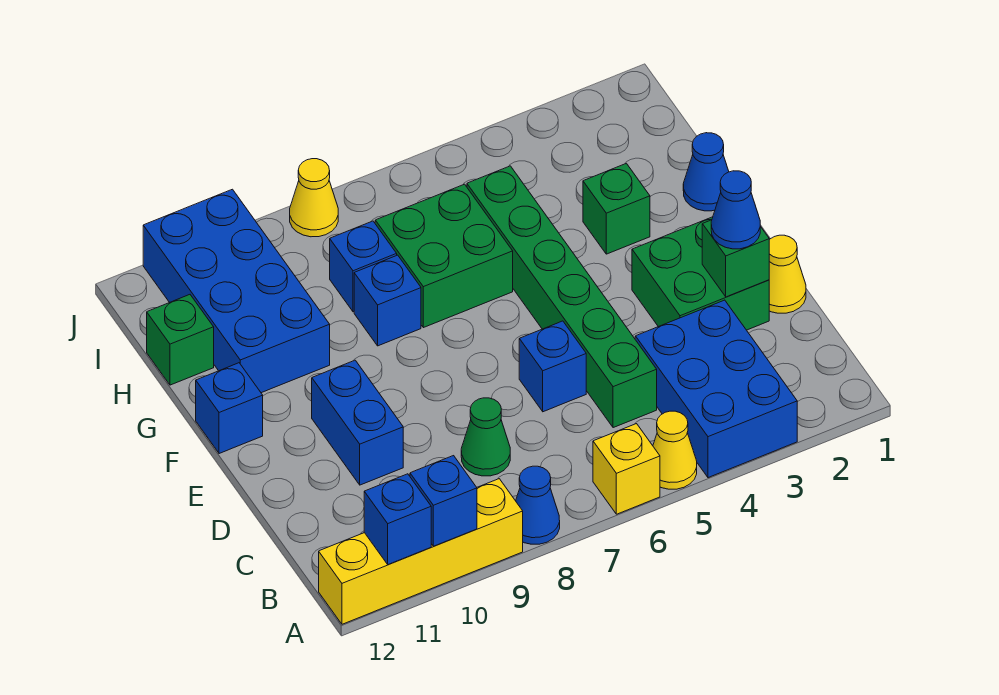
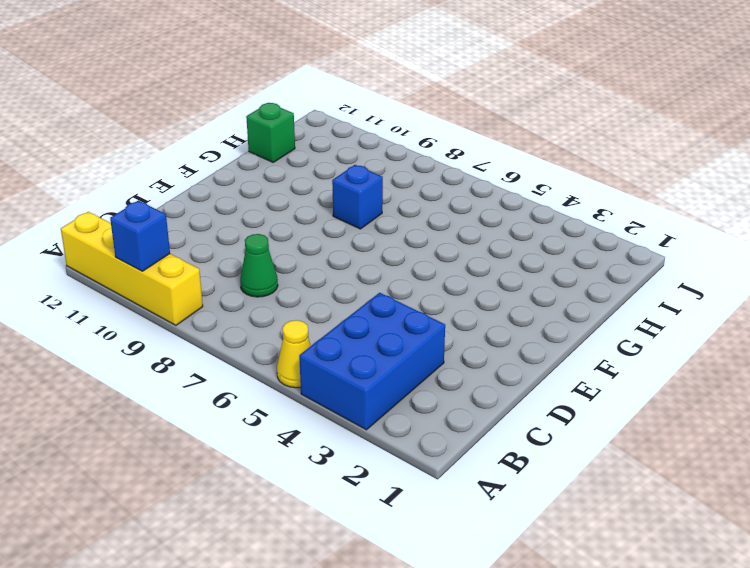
none -> yellow 1x1 brick [593,424,660,514]
none -> blue 1x1 cone [516,466,560,544]
none -> green 1x6 brick [467,166,657,428]

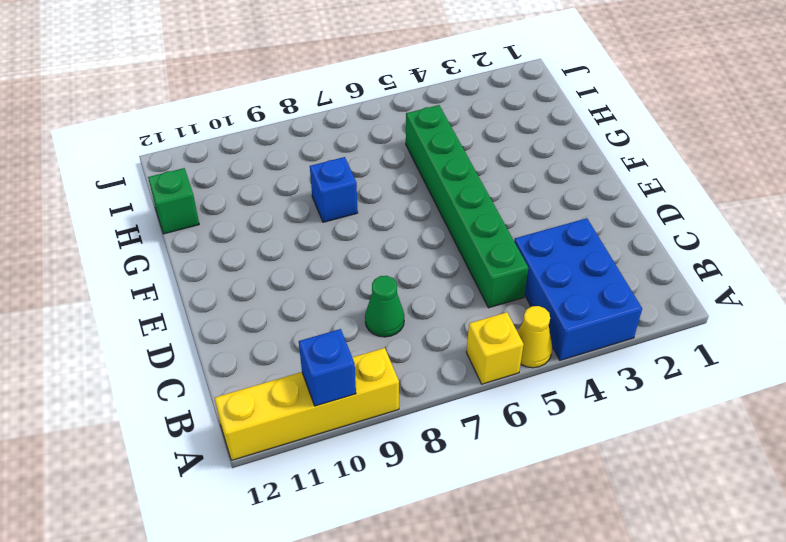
none -> blue 1x1 cone [516,466,560,544]
none -> yellow 1x1 cone [769,235,806,313]
none -> green 2x2 brick [632,217,769,330]

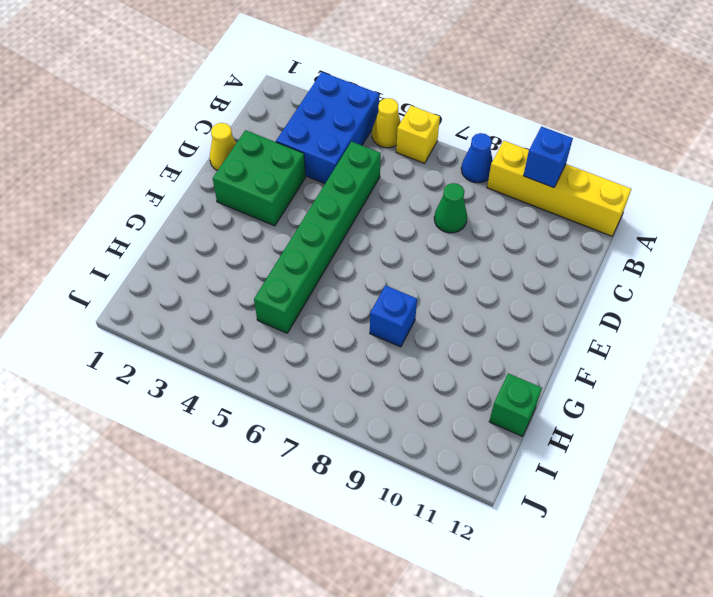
none -> blue 1x1 brick [519,321,586,412]
none -> blue 1x2 brick [312,360,403,485]
none -> blue 1x1 brick [196,363,263,454]

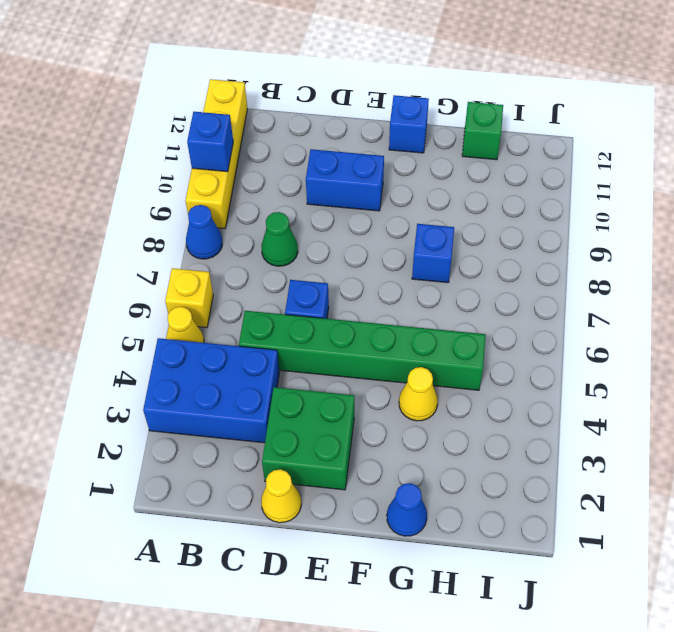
yellow 1x1 cone [399,367,438,421] -> yellow 1x1 cone moved to [290,159,338,237]
none -> green 1x1 brick [583,163,650,254]
none -> green 2x2 brick [375,184,513,328]
none -> blue 2x4 brick [143,189,330,393]

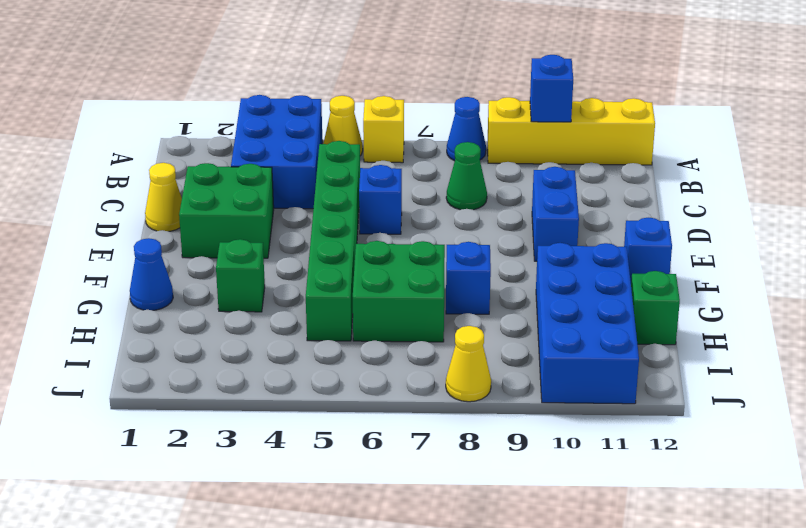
none -> blue 1x1 brick [330,221,397,312]
none -> blue 1x1 brick [364,474,431,564]
none -> green 1x1 brick [702,220,769,297]

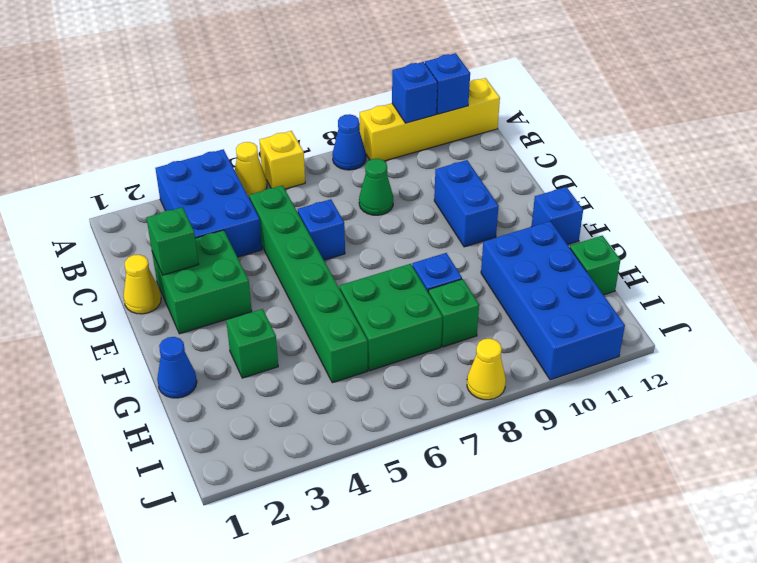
green 1x1 brick [428,279,479,347] -> blue 1x1 brick [330,221,397,312]
none -> blue 1x1 cone [711,171,760,249]

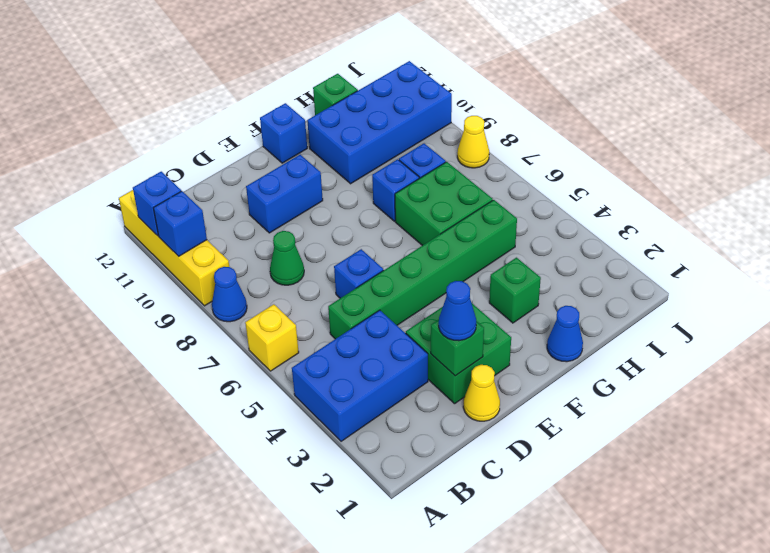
none -> yellow 1x1 cone [653,411,697,489]

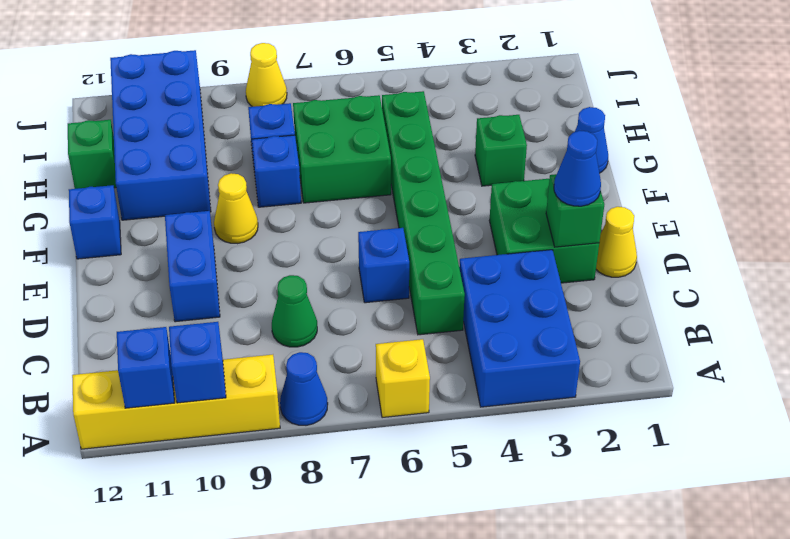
yellow 1x1 cone [214,173,258,244] -> yellow 1x1 cone moved to [653,411,697,489]

